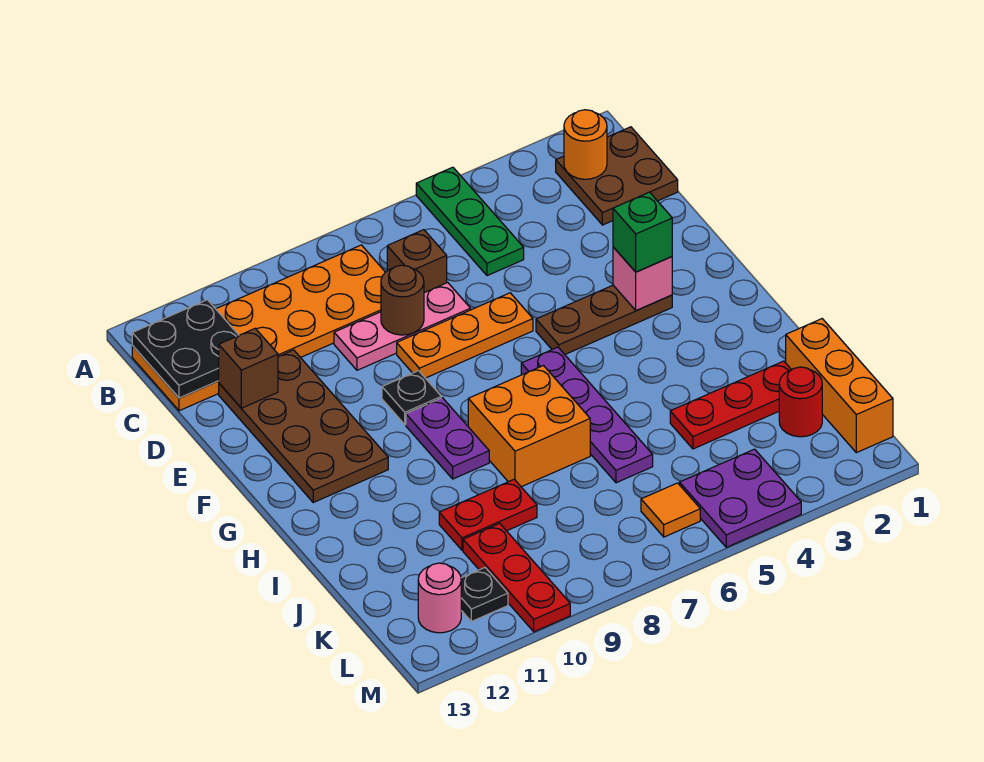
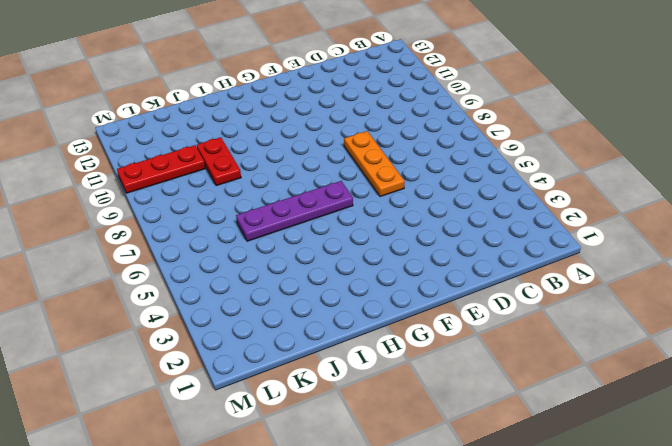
none -> green 1x3 plate [416,167,524,276]
none -> brown 2x2 plate [556,127,678,225]
none -> orange 2x6 plate [132,245,385,411]

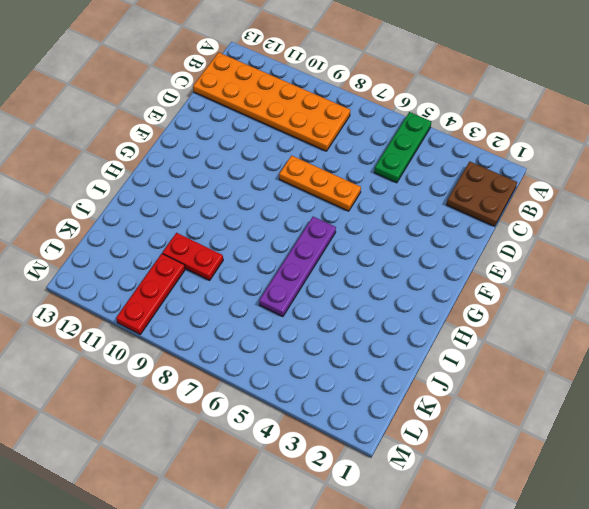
none -> brown 1x1 brick [387,230,447,293]
none -> pink 1x3 plate [334,283,471,370]
none -> brown 2x4 plate [219,350,388,502]

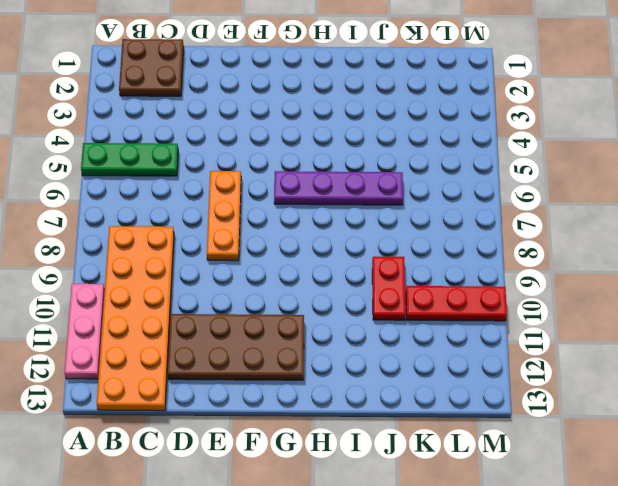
pink 1x3 plate [64,284,105,379] -> pink 1x3 plate moved to [334,283,471,370]
none -> brown 1x1 brick [387,230,447,293]
none -> brown 1x3 plate [536,285,672,354]
none -> black 1x1 plate [382,371,441,425]

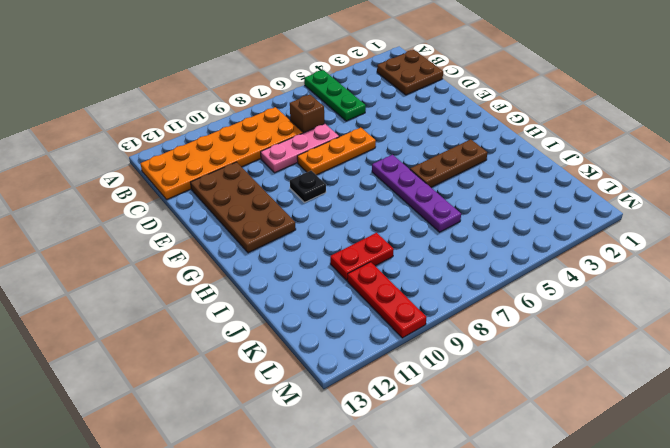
brown 1x3 plate [410,139,487,187] -> brown 1x3 plate moved to [536,285,672,354]
none -> purple 1x2 plate [406,398,489,479]
none -> orange 2x2 brick [468,366,590,487]
none -> orange 1x3 brick [786,319,893,453]

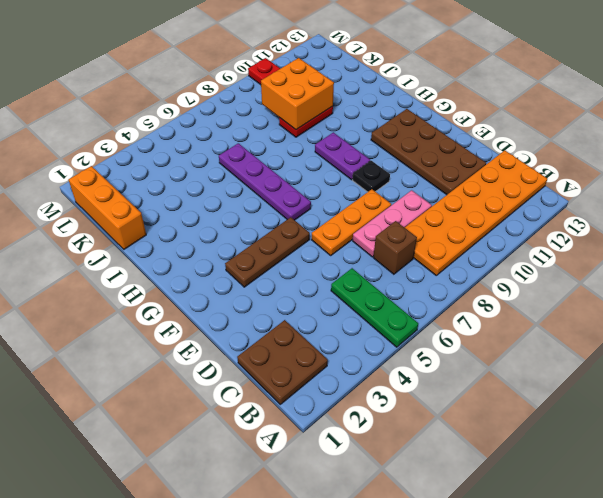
orange 2x2 brick [261,58,334,130] -> orange 2x2 brick moved to [468,366,590,487]
none -> red 1x3 plate [670,361,791,449]
none -> red 1x1 round brick [779,367,822,437]
none -> purple 2x2 plate [680,449,801,547]

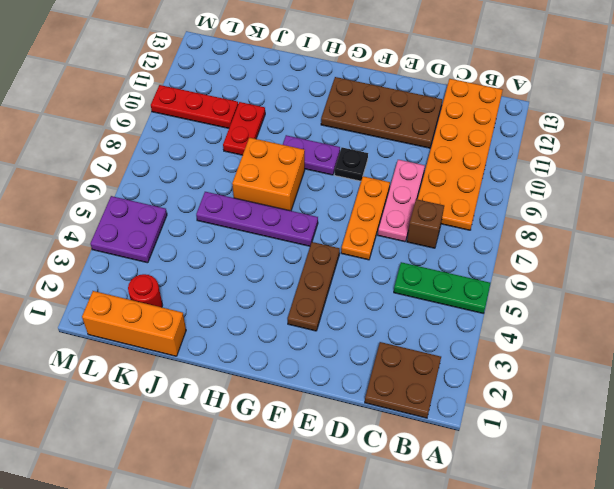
none -> red 1x3 plate [670,361,791,449]
none -> orange 1x1 tile [641,483,700,537]
none -> black 1x1 plate [461,568,508,621]

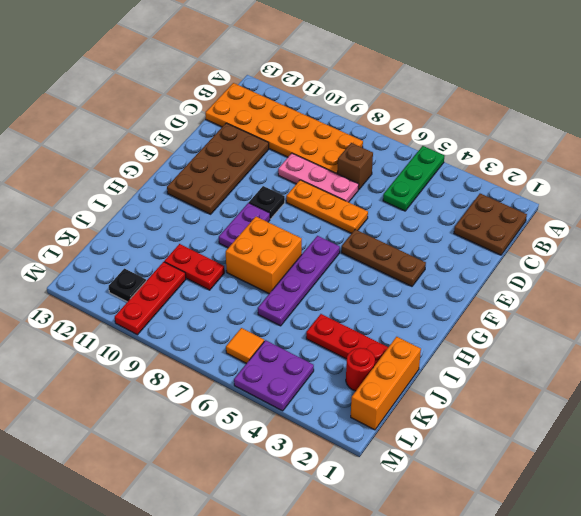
none -> pink 1x1 round brick [418,563,461,633]
none -> orange 1x1 round brick [564,110,607,179]
none -> black 2x2 plate [132,300,239,398]

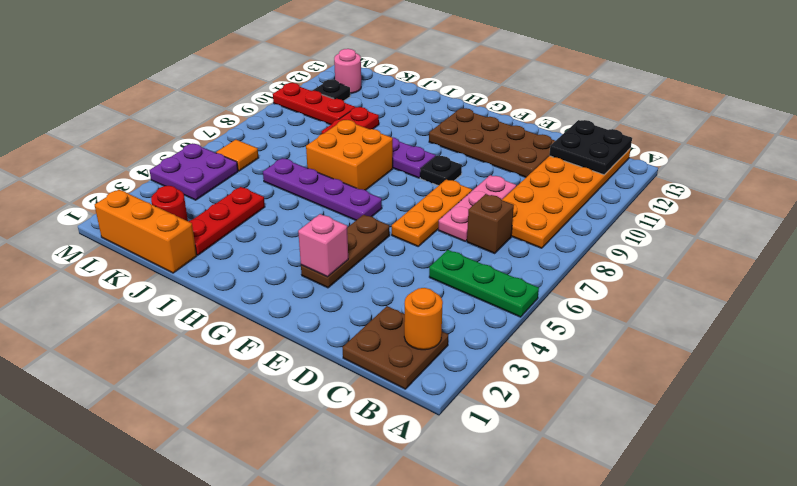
none -> brown 1x1 round brick [381,265,424,335]
none -> brown 1x1 brick [219,329,278,408]
none -> green 1x1 brick [613,192,672,272]

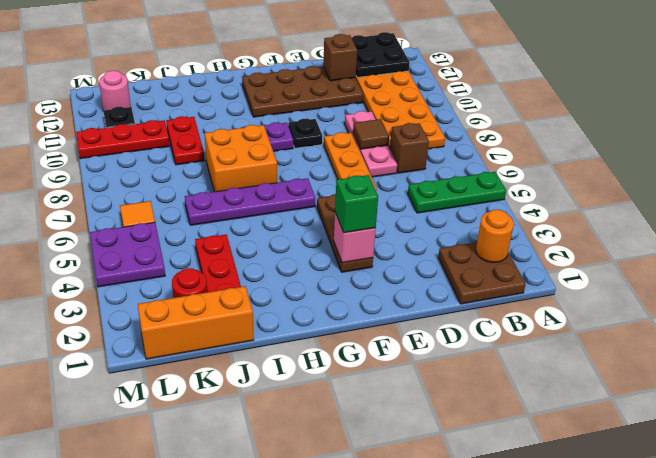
brown 1x1 tile [353,119,389,149] -> brown 1x1 round brick [381,265,424,335]

